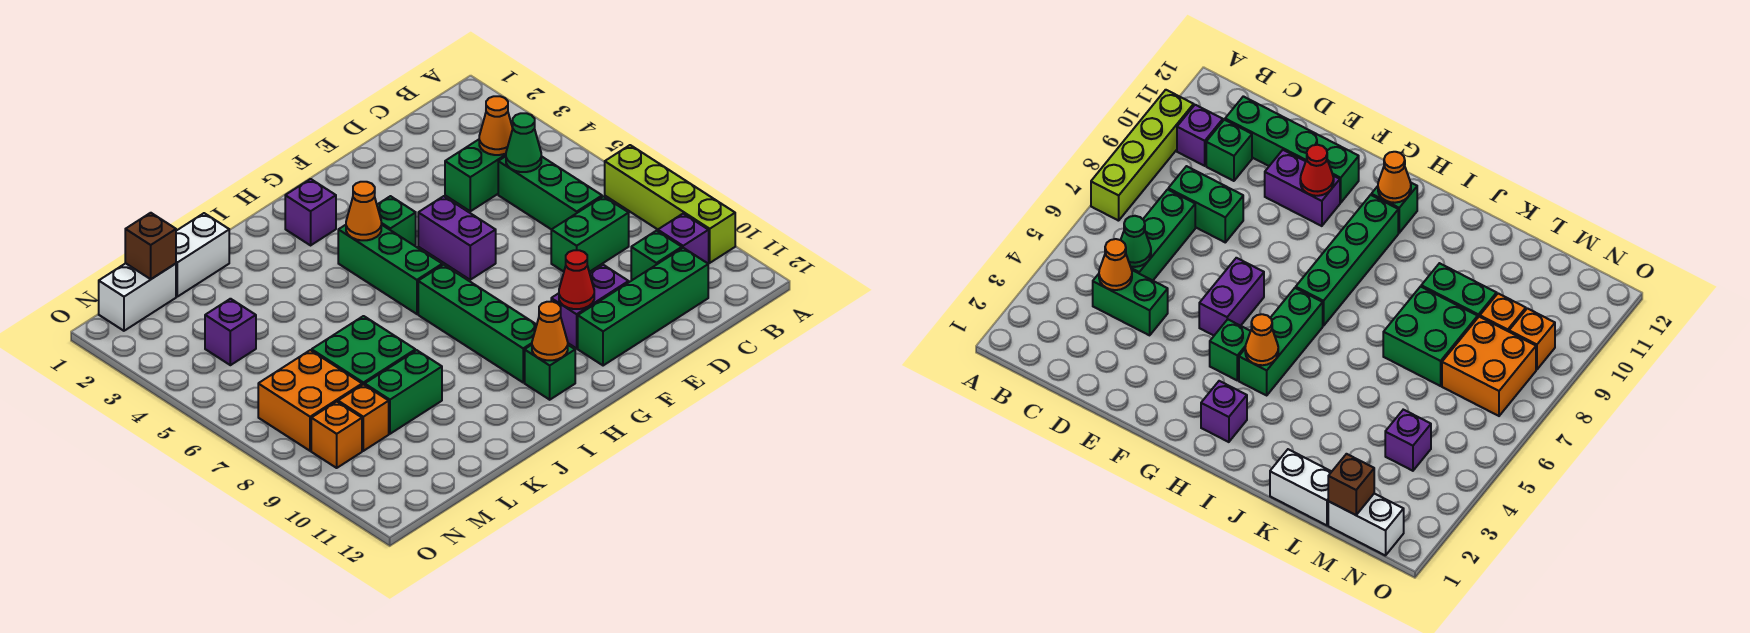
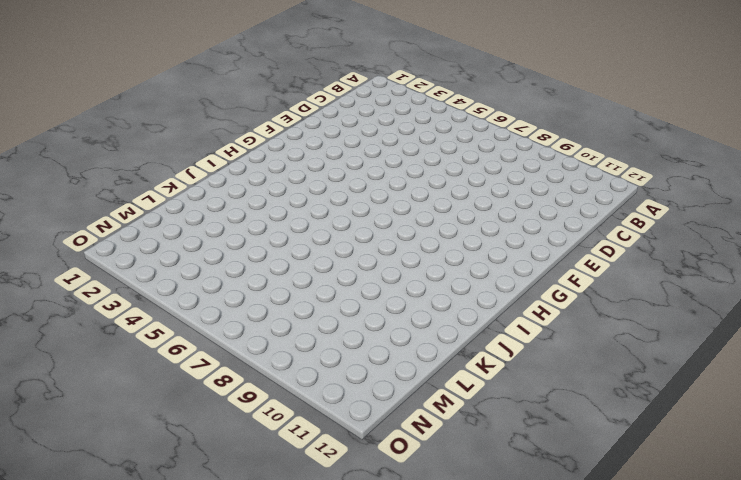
none -> lime 1x4 brick [605,145,735,263]
none -> purple 1x1 brick [658,214,709,264]
none -> green 1x2 brick [445,140,506,211]

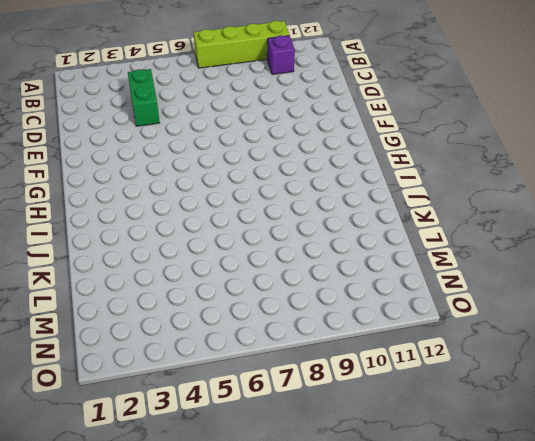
none -> green 1x3 brick [498,156,602,229]
none -> green 1x2 brick [551,196,629,272]
none -> green 1x1 brick [631,231,682,281]

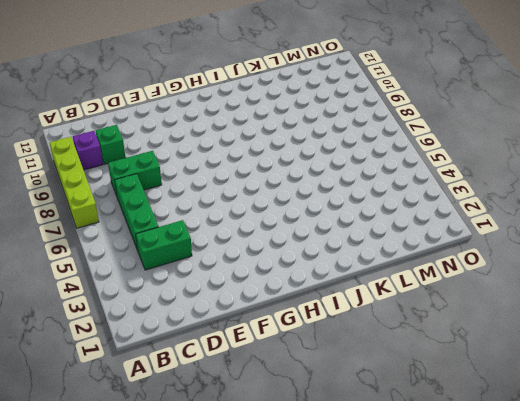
none -> green 1x4 brick [578,248,708,366]
none -> purple 1x2 brick [551,265,629,348]
none -> purple 1x2 brick [418,196,496,280]

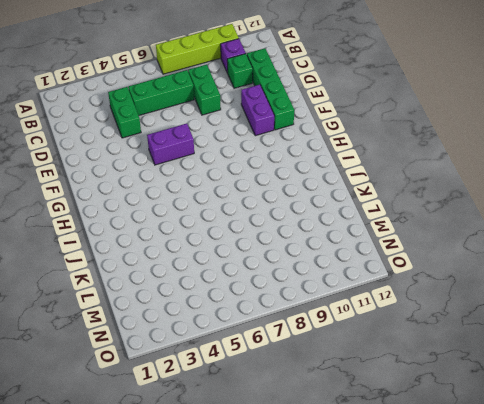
none -> green 1x1 brick [377,196,416,246]
none -> purple 1x1 brick [285,179,336,245]
none -> green 1x3 brick [338,225,442,314]

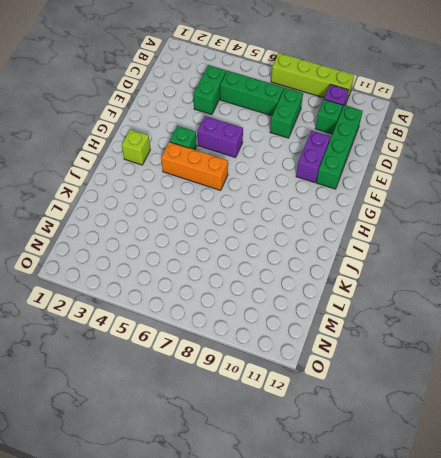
lime 1x1 brick [122,130,150,165] -> purple 1x1 brick [285,179,336,245]
orange 1x3 brick [161,142,228,190] -> green 1x3 brick [338,225,442,314]
none -> green 1x4 brick [418,265,537,382]
none -> green 1x1 brick [525,345,575,400]
none -> white 1x2 brick [176,213,229,297]

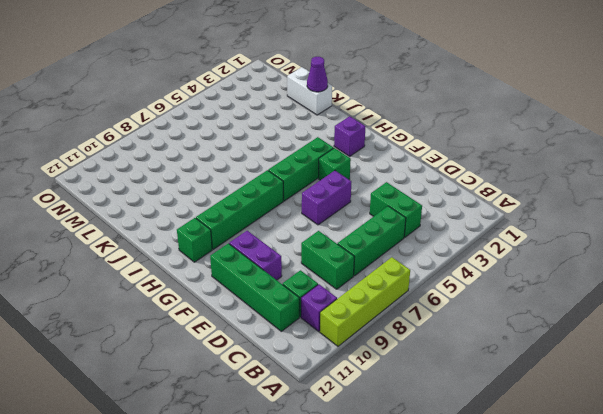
purple 1x1 cone [307,57,328,92] -> none
none -> green 2x2 brick [312,316,415,385]
none -> green 1x2 brick [365,350,442,434]
none -> white 1x2 brick [99,263,176,331]

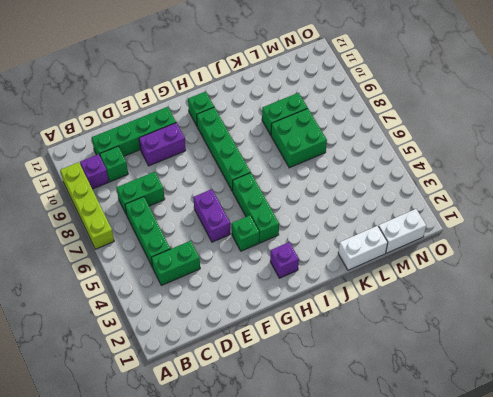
none -> purple 1x1 brick [205,299,256,365]
none -> orange 2x2 brick [258,350,362,451]
none -> orange 1x1 brick [338,384,389,451]

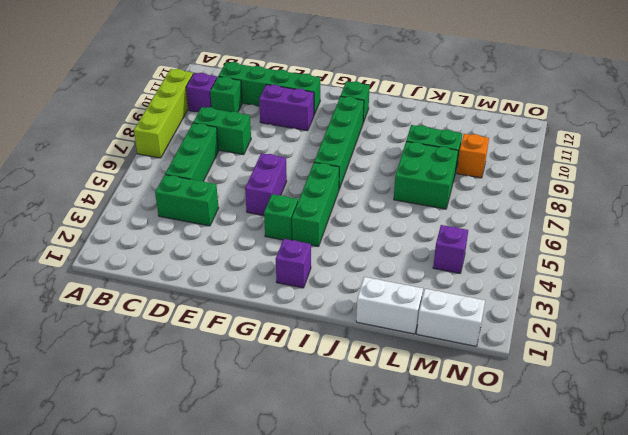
none -> orange 2x2 brick [258,350,362,451]
none -> orange 1x1 brick [311,402,362,468]
none -> orange 1x1 cone [479,96,513,155]

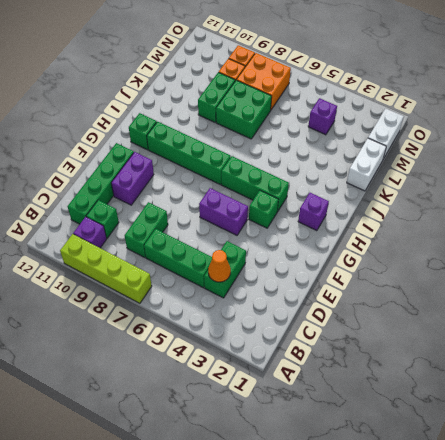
none -> green 1x1 cone [506,113,541,172]
none -> red 1x1 cone [559,250,594,309]
none -> orange 1x1 cone [346,182,381,240]

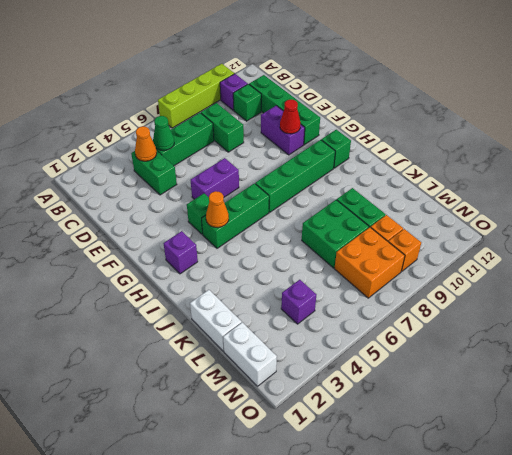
none -> orange 1x1 cone [532,302,568,360]
none -> brown 1x1 brick [125,213,176,279]

